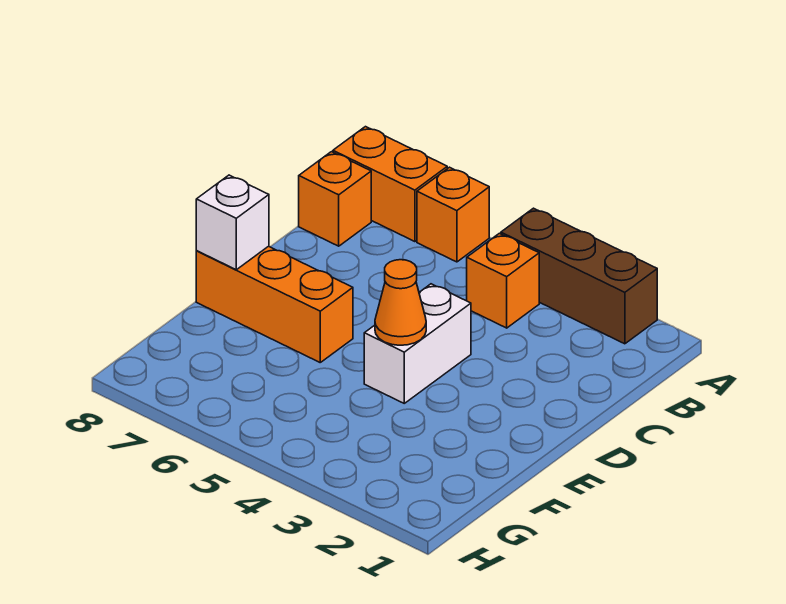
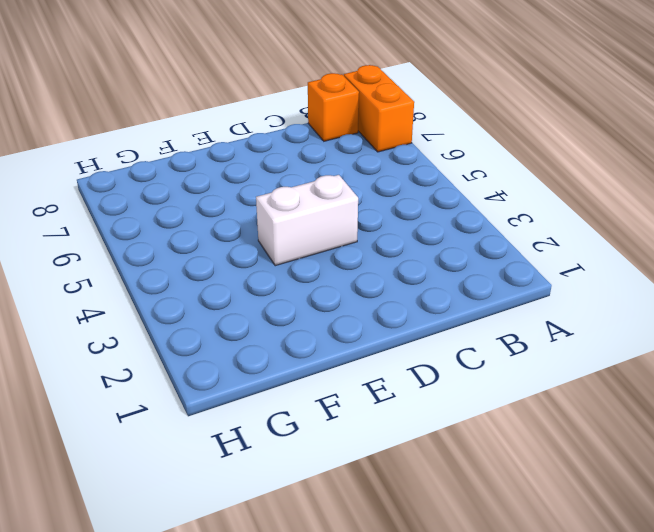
none -> brown 1x3 brick [501,208,657,344]
none -> orange 1x1 brick [417,167,489,262]

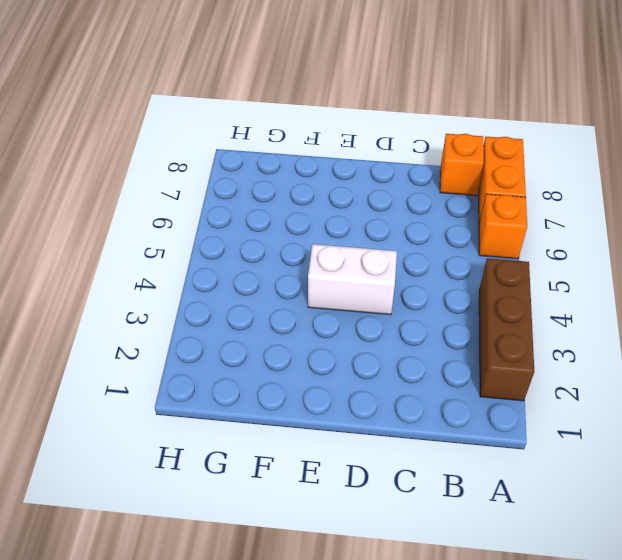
none -> orange 1x1 brick [467,233,539,328]
none -> orange 1x3 brick [196,246,353,362]

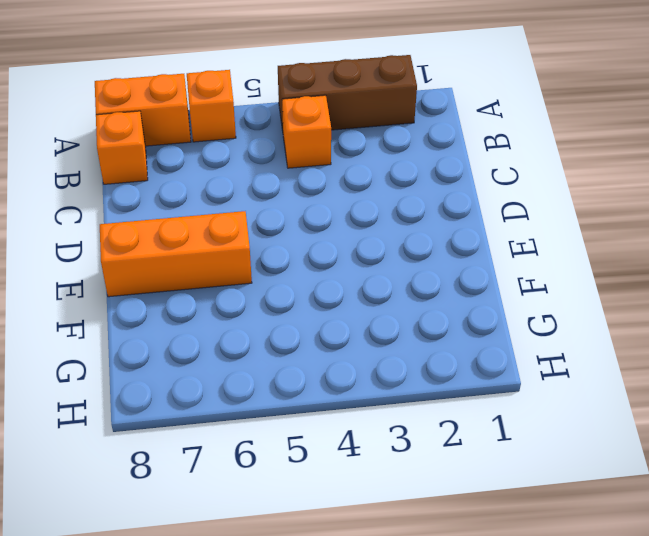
none -> white 1x2 brick [364,284,471,403]
none -> orange 1x1 cone [375,260,426,345]

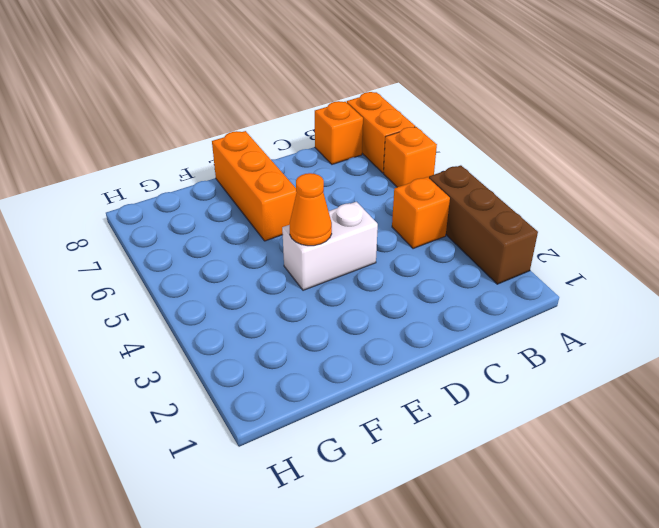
none -> white 1x1 brick [196,175,269,270]

